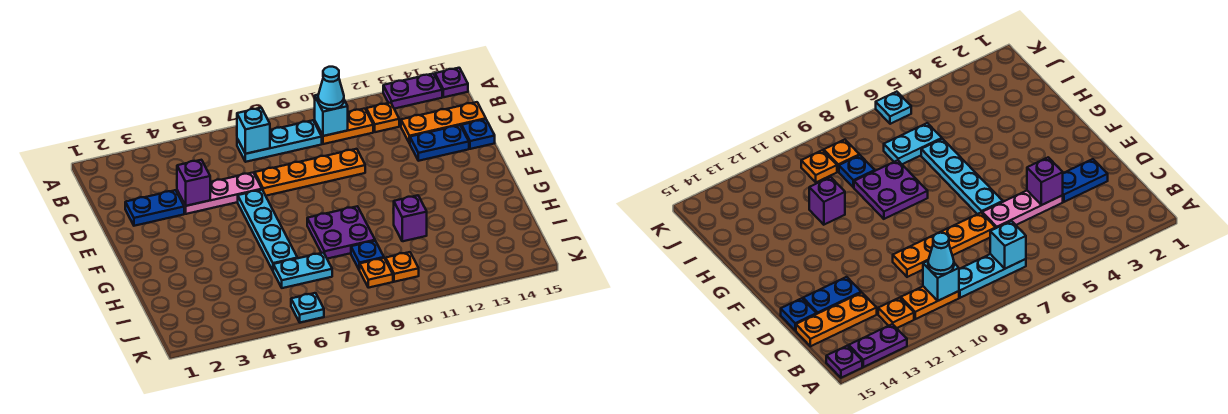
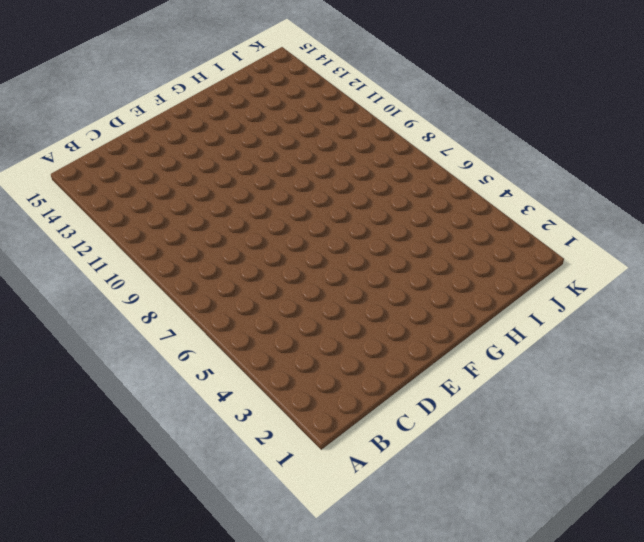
none -> purple 1x2 plate [383,74,442,109]
none -> purple 1x1 plate [435,68,468,97]
none -> cyan 1x3 plate [237,120,322,162]

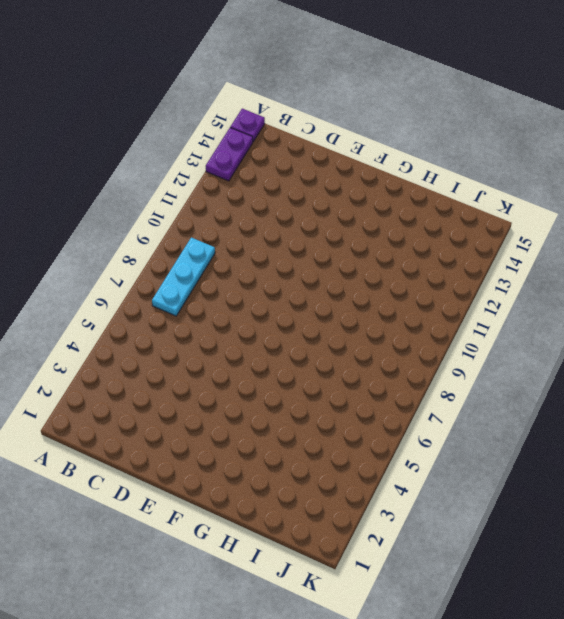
none -> orange 1x2 plate [315,109,373,144]
none -> orange 1x1 plate [366,103,399,132]
none -> orange 1x3 plate [401,102,486,143]

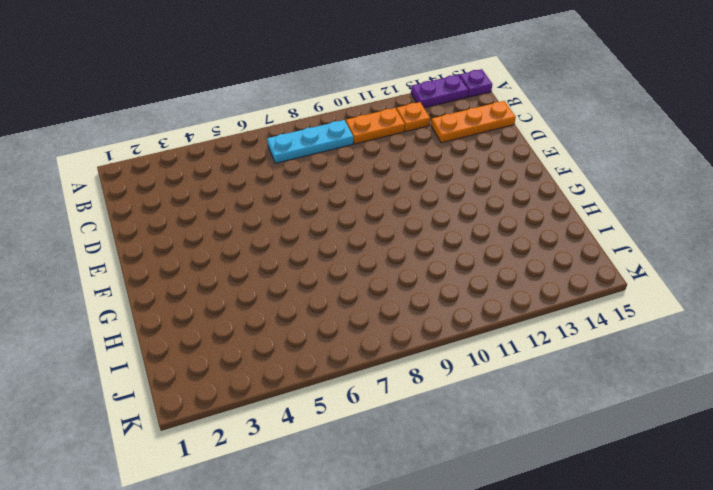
none -> blue 1x2 plate [125,190,184,226]
none -> pink 1x3 plate [177,173,262,214]
none -> orange 1x4 plate [255,149,365,196]

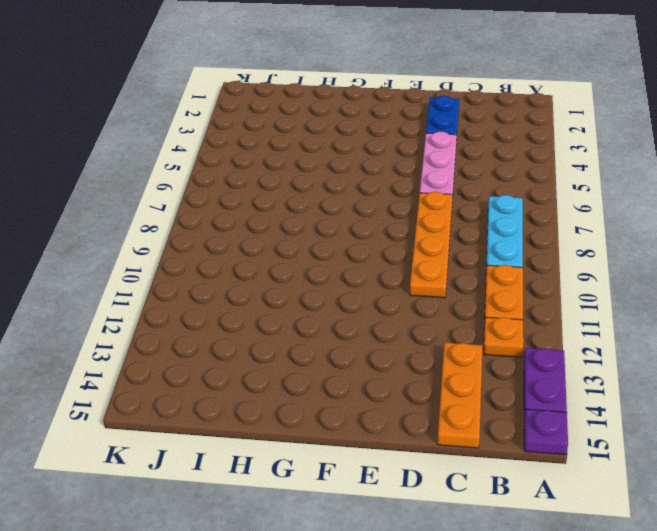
none -> blue 1x2 plate [410,125,469,161]
none -> blue 1x1 plate [462,119,495,149]
none -> cyan 1x4 plate [238,190,297,270]

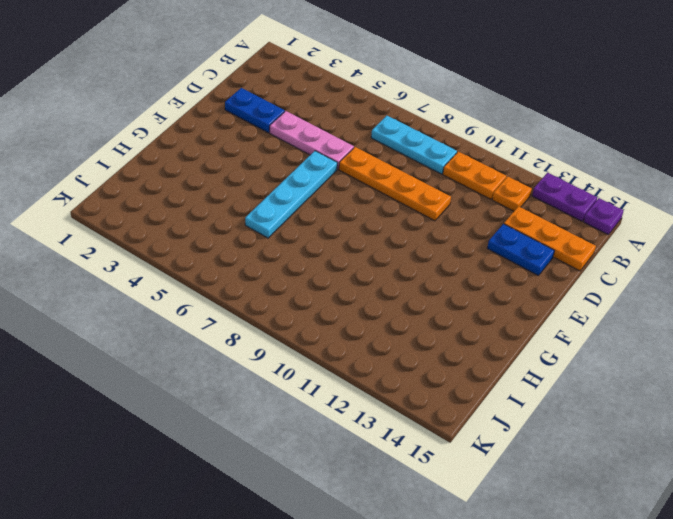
none -> blue 1x1 plate [462,119,495,149]
none -> purple 2x2 plate [307,206,375,259]
none -> purple 1x1 brick [393,195,427,241]

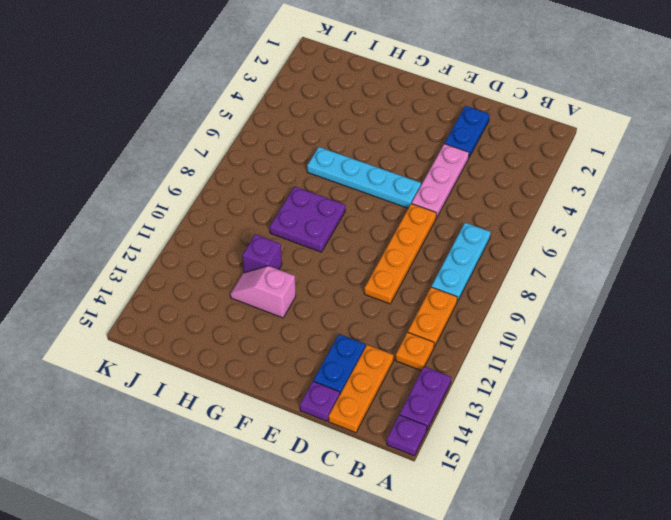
purple 1x1 plate [300,381,340,421] -> blue 1x1 plate [462,119,495,149]
pink 1x2 slope [230,266,296,318] -> none
none -> cyan 1x2 plate [273,253,332,288]
none -> blue 1x1 plate [351,241,384,270]
none -> orange 1x1 plate [359,258,393,288]

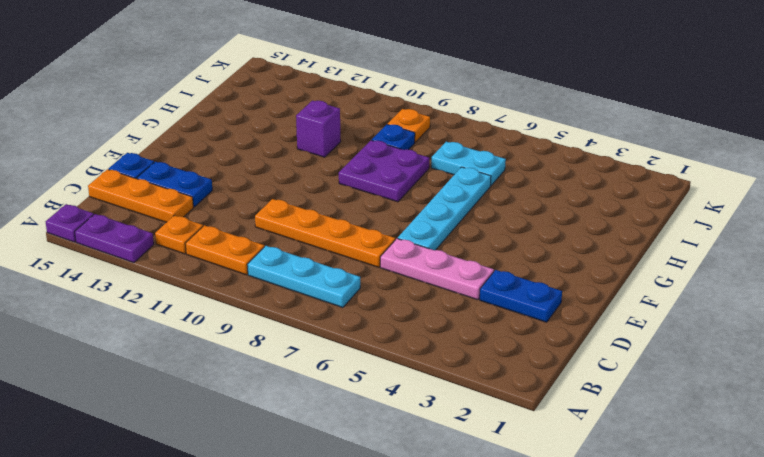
none -> orange 1x1 plate [386,252,419,282]
none -> cyan 1x1 plate [291,293,324,323]
none -> cyan 1x1 brick [237,108,270,154]

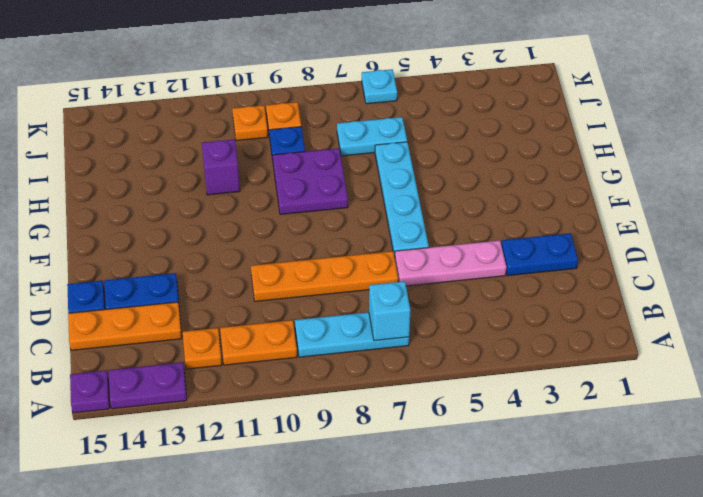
none -> cyan 1x1 brick [315,95,348,136]
none -> purple 1x1 brick [177,160,210,206]
none -> cyan 1x1 cone [318,67,344,109]

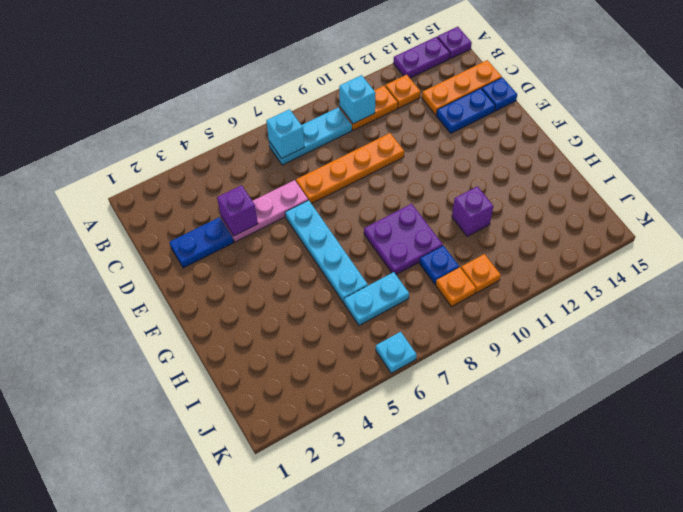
none -> cyan 1x1 cone [318,67,344,109]

